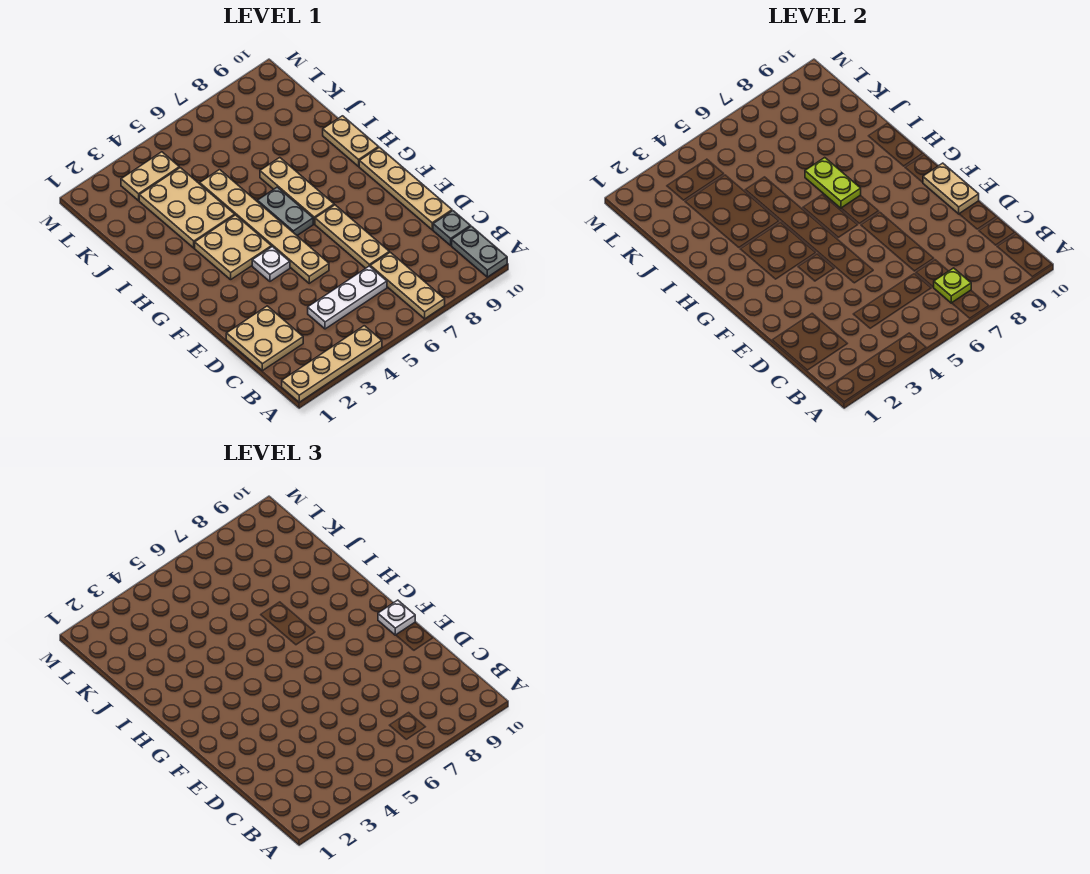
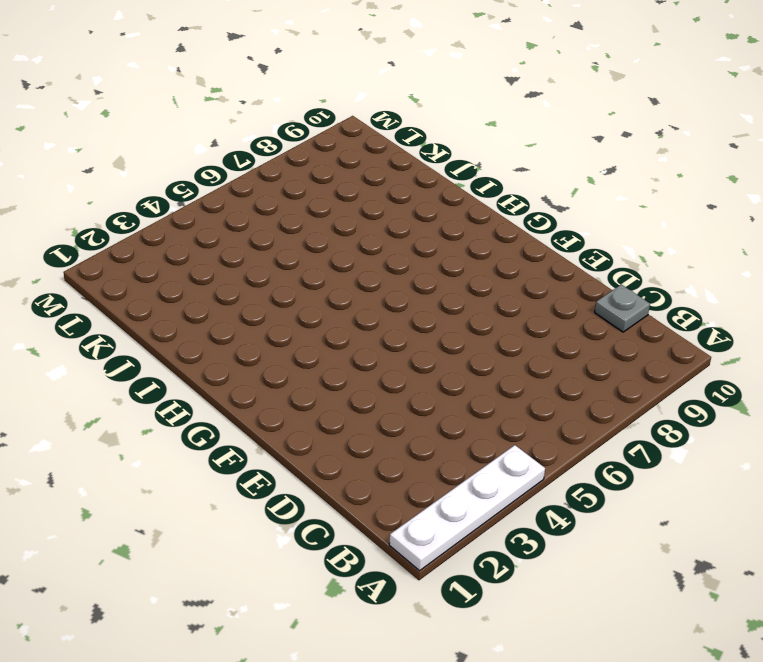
white 1x4 plate [389,445,545,571] -> tan 1x4 plate [282,326,382,402]
none -> tan 1x3 plate [370,252,445,319]
none -> grey 1x2 plate [452,226,507,277]
none -> tan 2x2 plate [226,306,303,371]

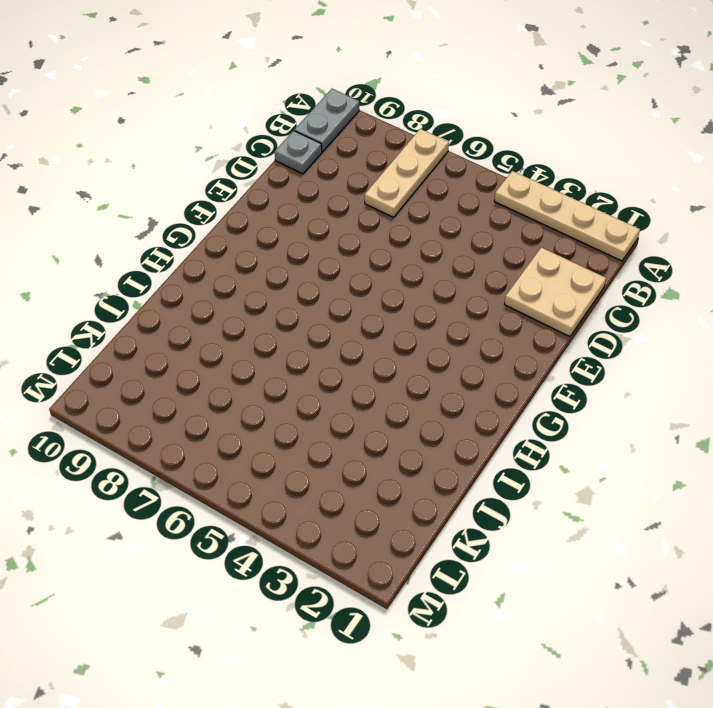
none -> white 1x3 plate [308,266,387,329]
none -> tan 1x3 plate [315,205,389,268]
none -> tan 1x4 plate [359,147,452,230]

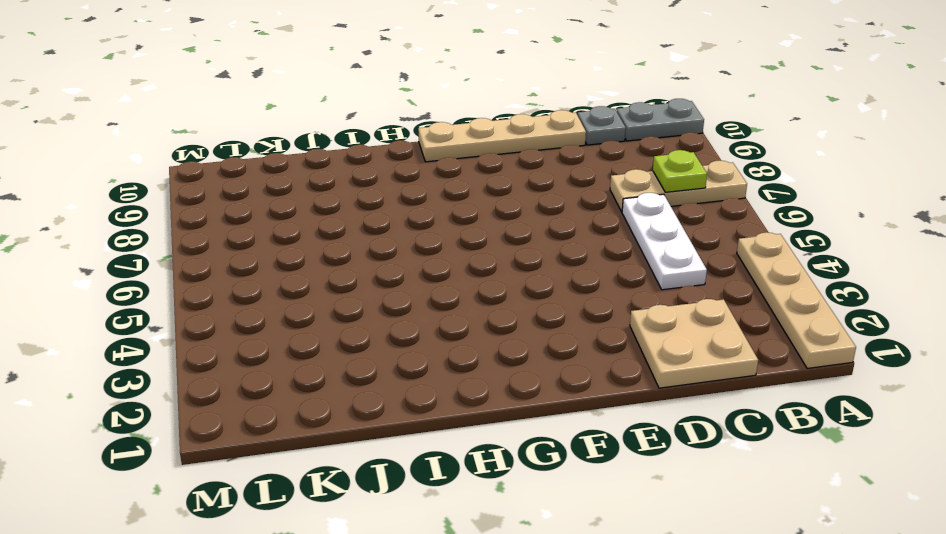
none -> tan 1x3 plate [315,205,389,268]
none -> tan 1x6 plate [200,170,329,283]
none -> white 1x1 plate [252,247,290,281]

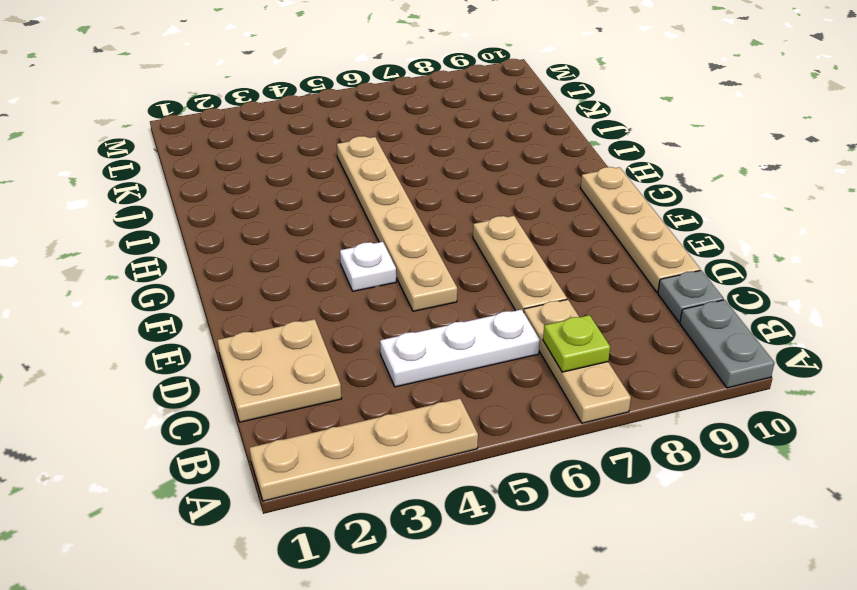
none -> tan 2x2 plate [195,215,271,280]
none -> grey 1x2 plate [257,187,313,235]
none -> tan 1x3 plate [260,158,334,224]

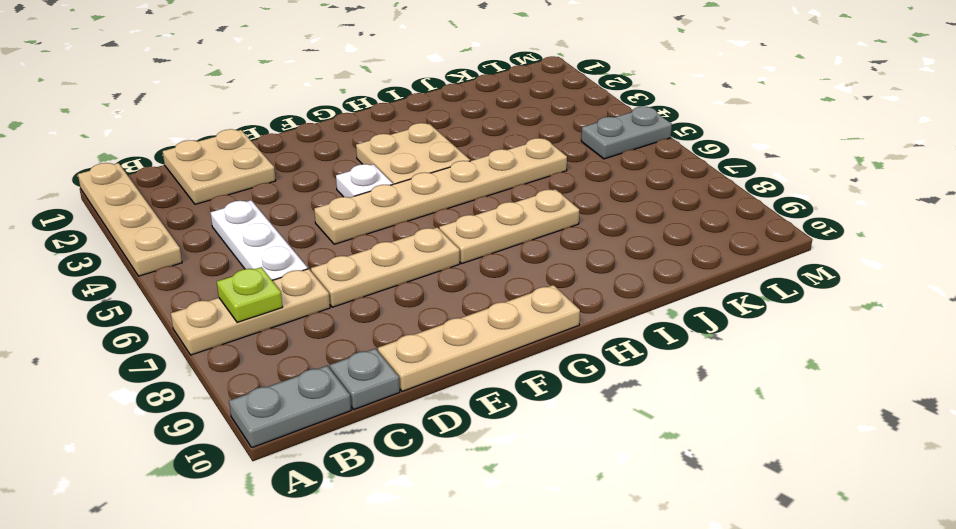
grey 1x2 plate [581,106,672,159] -> grey 1x2 plate moved to [257,187,313,235]
none -> tan 1x2 plate [323,116,379,166]
none -> tan 2x3 plate [139,168,235,248]
none -> tan 1x2 plate [121,152,179,201]

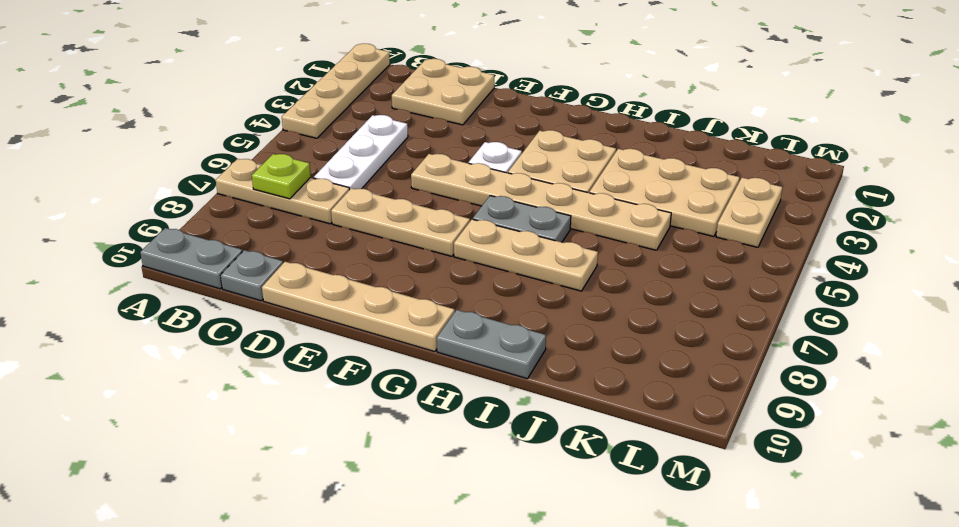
grey 1x2 plate [437,310,546,379] -> tan 1x2 plate [323,116,379,166]
none -> tan 1x2 plate [923,163,979,214]
none -> lime 1x2 plate [805,158,861,208]
none -> white 1x1 plate [378,600,415,635]

